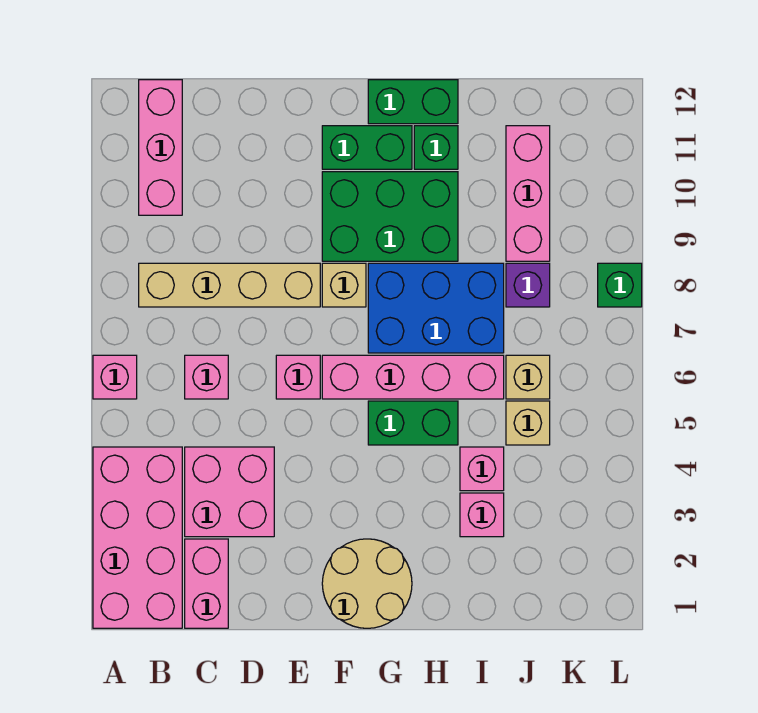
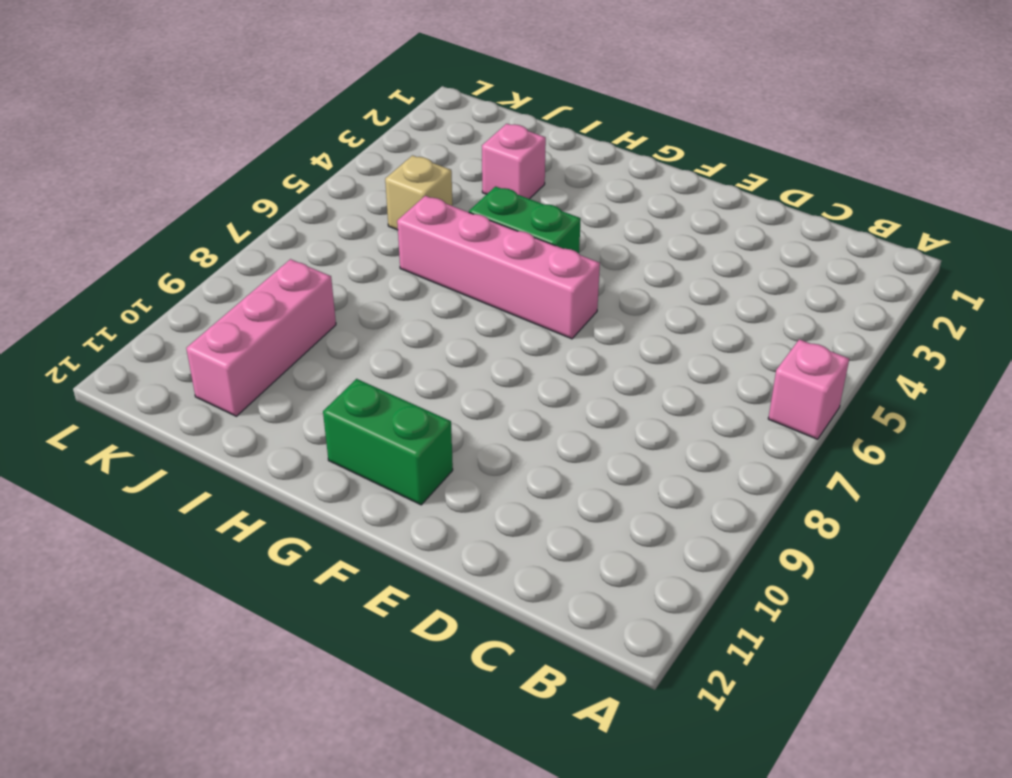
none -> pink 2x4 brick [93,447,182,628]
none -> tan 1x4 brick [139,263,320,307]
none -> pink 1x3 brick [139,80,182,215]

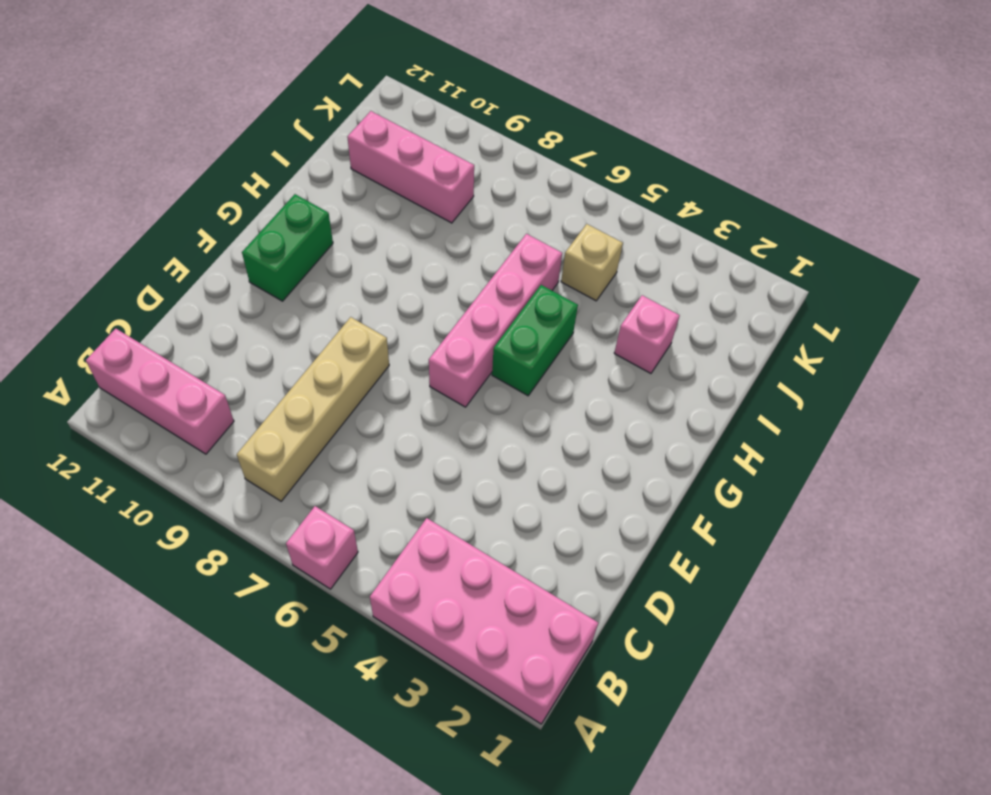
none -> pink 1x2 brick [185,539,228,628]
none -> pink 2x2 brick [185,447,274,537]
none -> pink 1x1 brick [185,355,228,399]

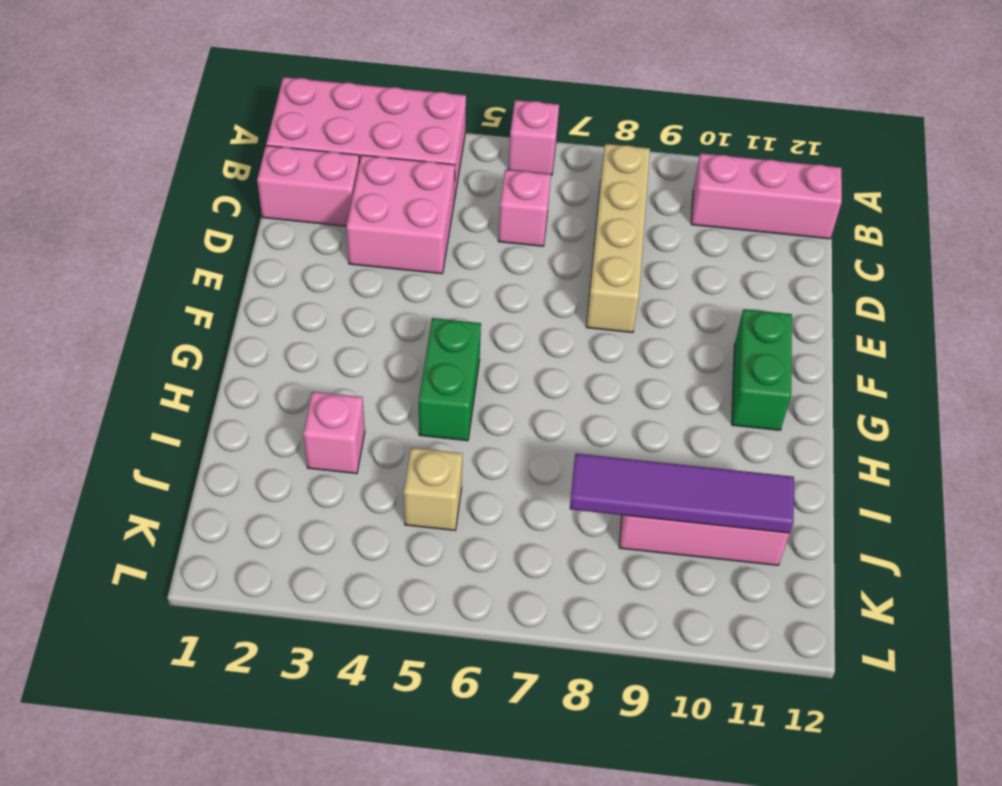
purple 1x4 tile [570,453,794,533] -> none
none -> pink 1x1 brick [276,355,320,399]
none -> tan 2x2 round brick [322,539,412,628]
none -> pink 1x4 brick [322,355,504,399]

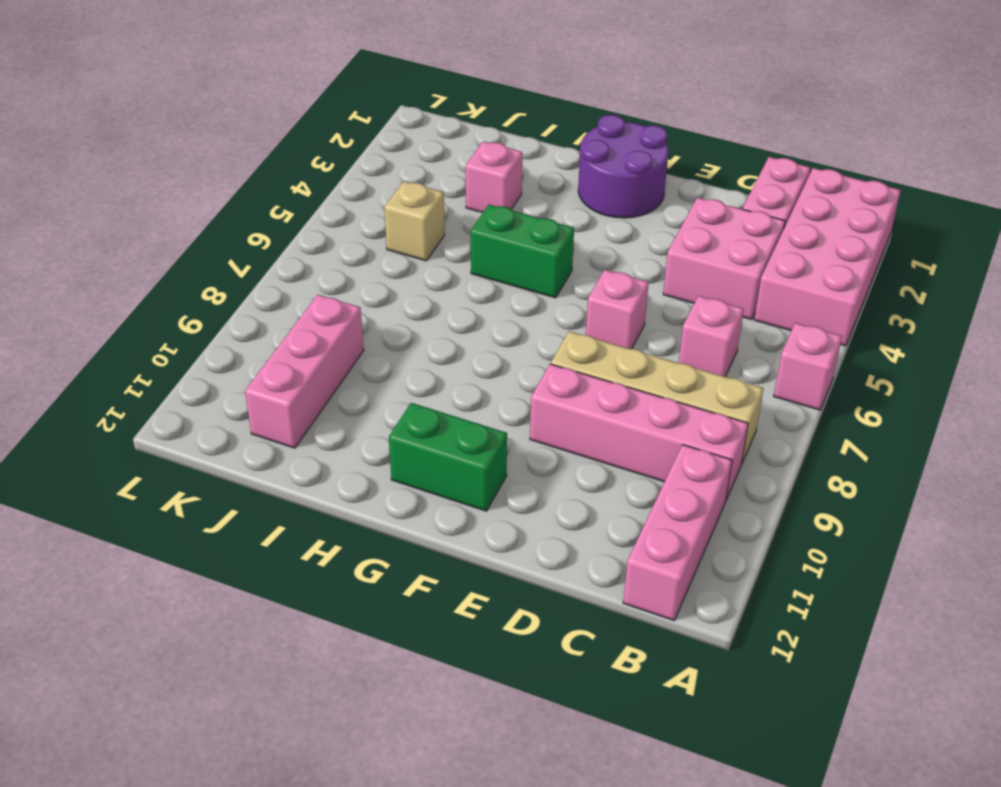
pink 1x4 brick [530,364,748,500] -> pink 1x4 brick moved to [322,355,504,399]
purple 2x2 round brick [578,115,669,218] -> tan 2x2 round brick [322,539,412,628]
none -> tan 1x1 brick [322,263,366,307]
none -> green 2x3 brick [322,172,458,261]
none -> blue 2x3 brick [368,263,504,353]

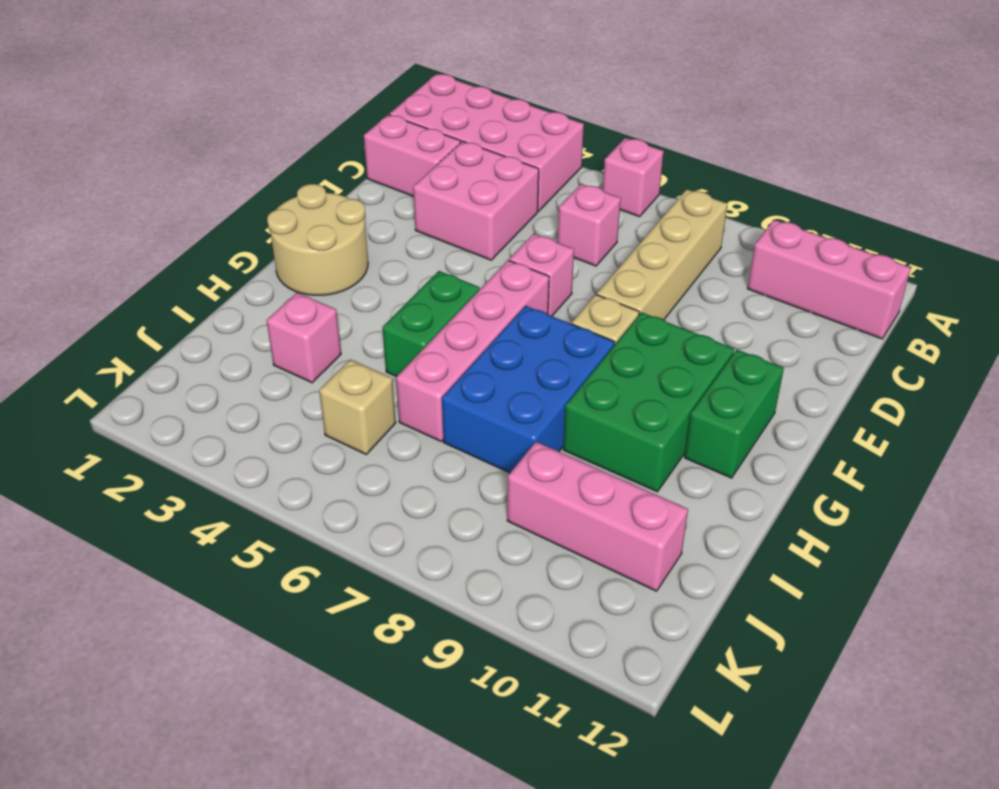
none -> green 1x2 brick [368,80,458,124]
none -> green 1x1 brick [414,126,458,169]
none -> pink 1x1 brick [460,447,504,491]

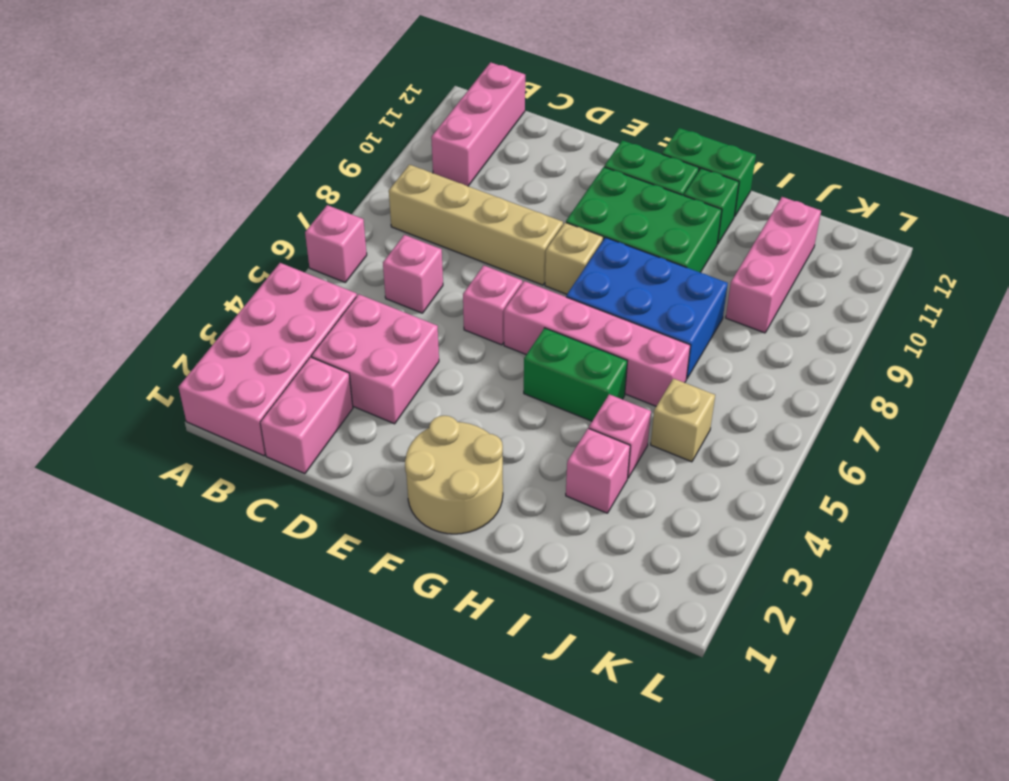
none -> tan 1x1 brick [506,355,550,399]
none -> purple 1x1 brick [506,263,550,307]
none -> green 1x1 brick [598,263,642,307]

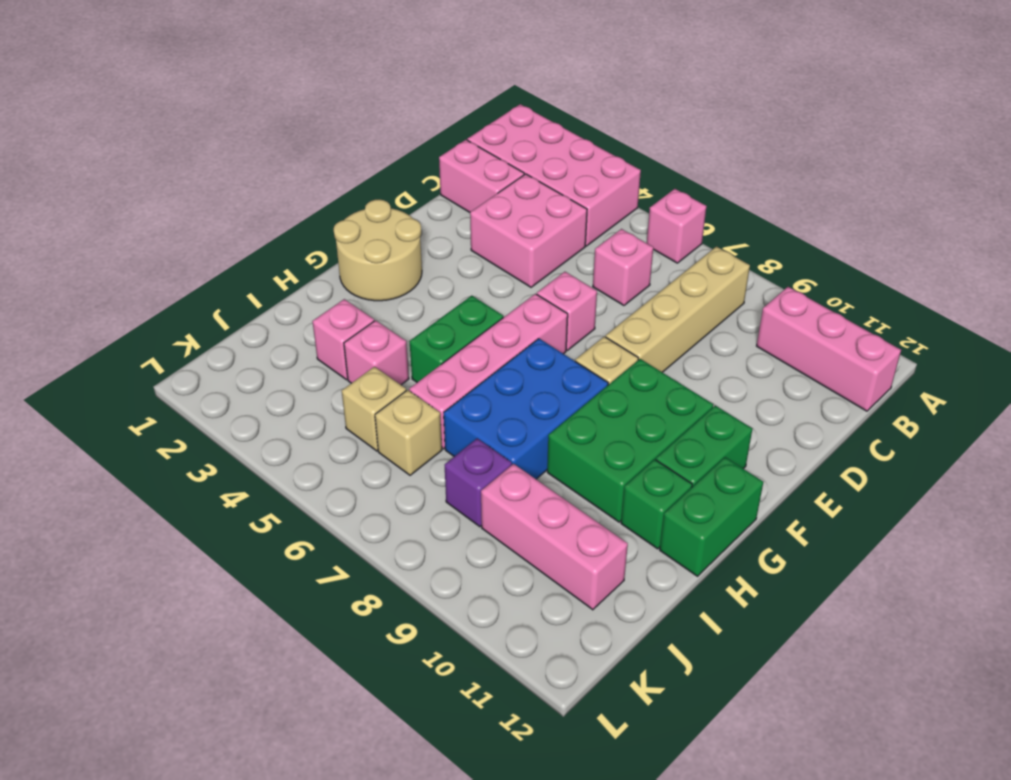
none -> green 1x1 brick [598,263,642,307]

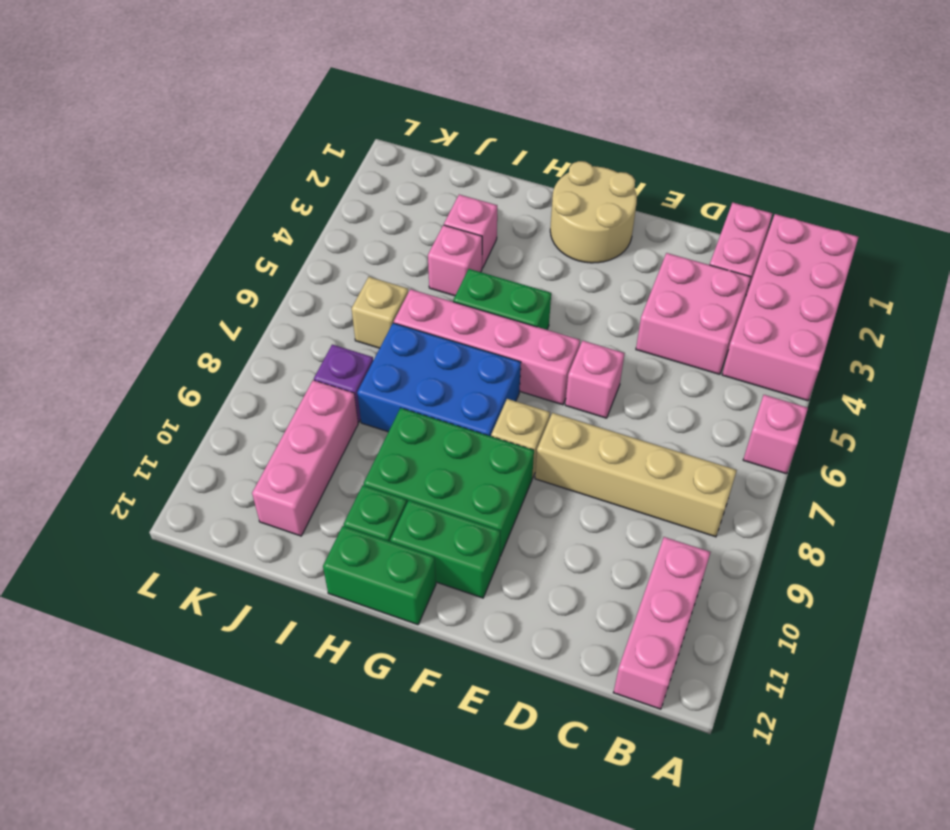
none -> pink 1x1 brick [185,355,228,399]
none -> tan 1x1 brick [506,401,550,445]
none -> green 1x1 brick [598,263,642,307]

